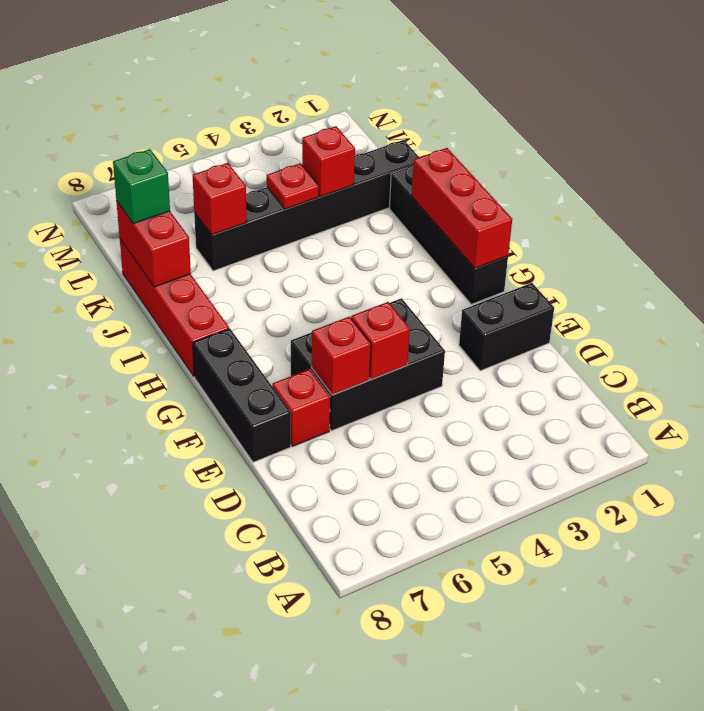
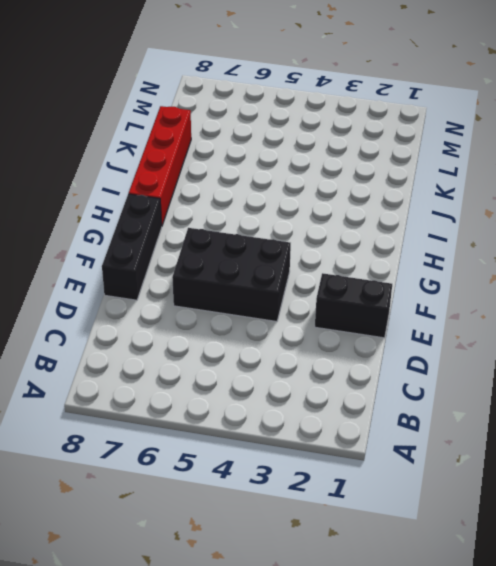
none -> red 1x1 brick [272,369,330,446]
none -> black 1x4 brick [389,165,508,304]
none -> black 1x6 brick [194,140,419,271]

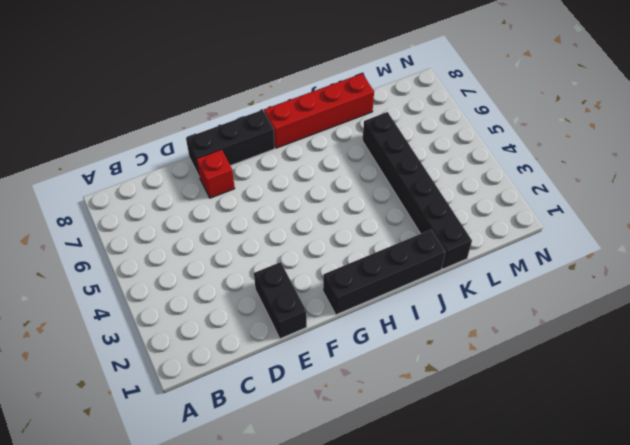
none -> black 2x3 brick [291,298,445,431]
none -> red 1x1 brick [351,302,410,380]
none -> red 1x1 brick [312,317,371,395]

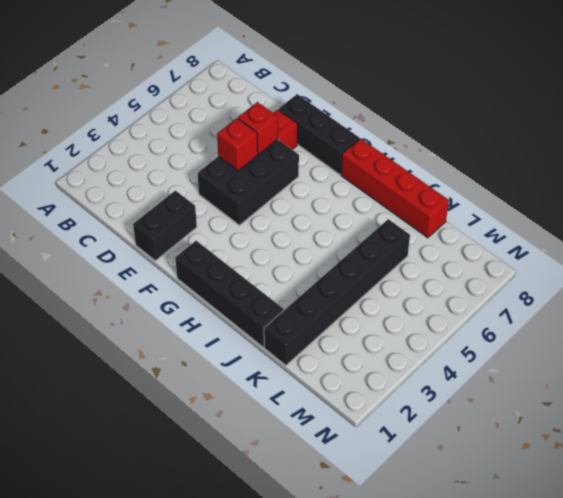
none -> red 1x3 brick [412,148,512,268]
none -> red 1x2 brick [116,201,191,287]
none -> red 1x1 brick [302,126,355,197]

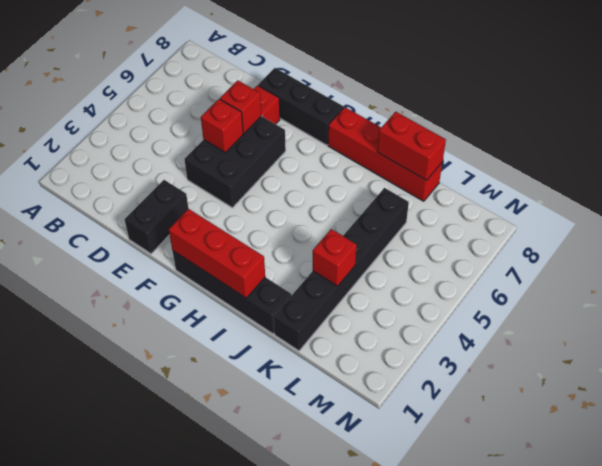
none -> red 1x1 plate [267,163,319,209]
none -> red 1x1 brick [193,163,247,235]
none -> green 1x1 brick [113,149,170,224]

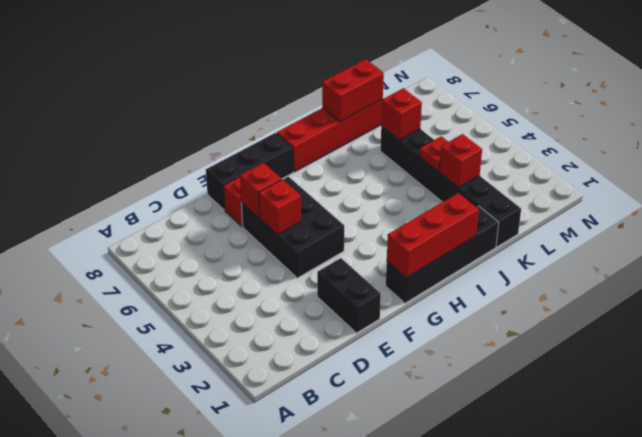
none -> green 1x1 brick [113,149,170,224]

